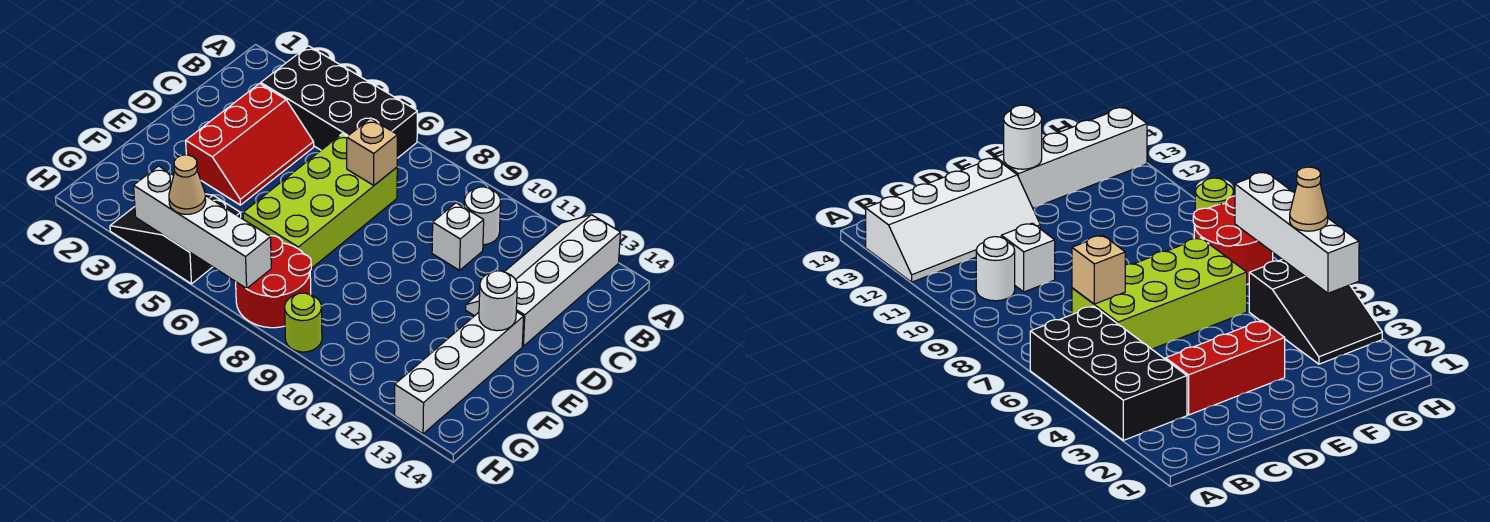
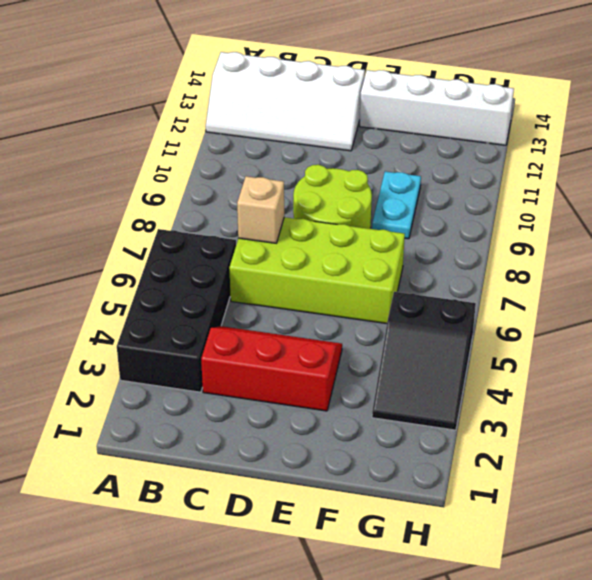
lime 2x2 round brick [293,165,372,229] -> none
cyan 1x2 plate [372,171,421,239] -> none
none -> white 1x1 round brick [464,187,501,245]
none -> white 1x1 brick [432,203,484,270]
none -> red 2x2 round brick [236,236,311,328]

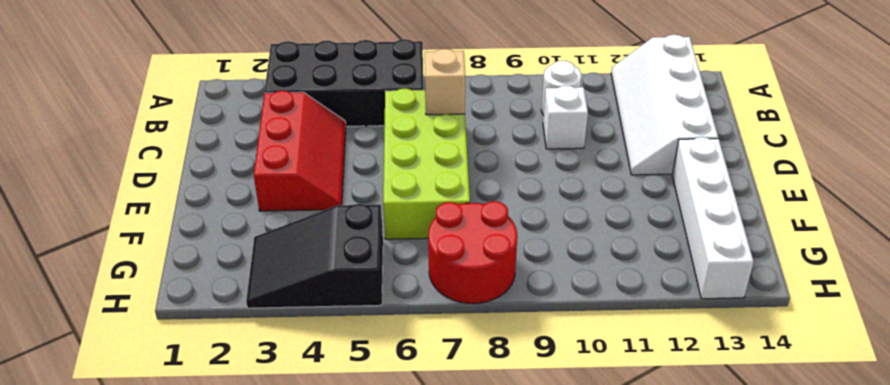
none -> lime 1x1 round brick [285,293,322,352]
none -> white 1x1 round brick [479,271,517,331]
none -> white 1x4 brick [134,166,271,289]

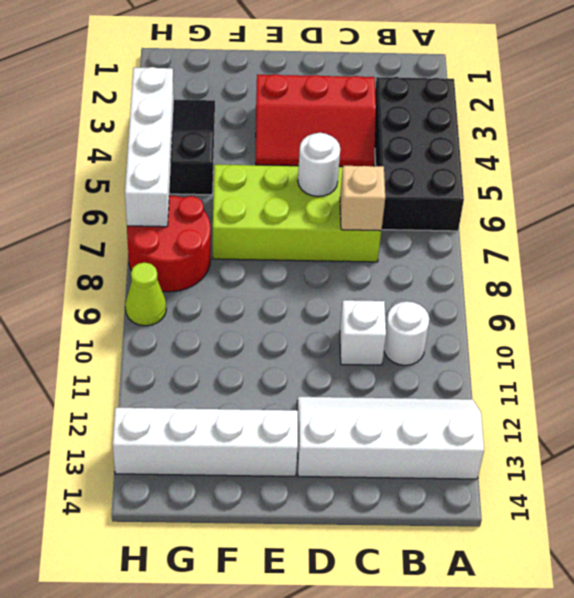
white 1x1 round brick [298,133,340,197] -> white 1x1 round brick moved to [479,271,517,331]
lime 1x1 cone [125,262,166,326] -> lime 1x1 round brick [285,293,322,352]
none -> tan 1x1 cone [169,155,206,214]

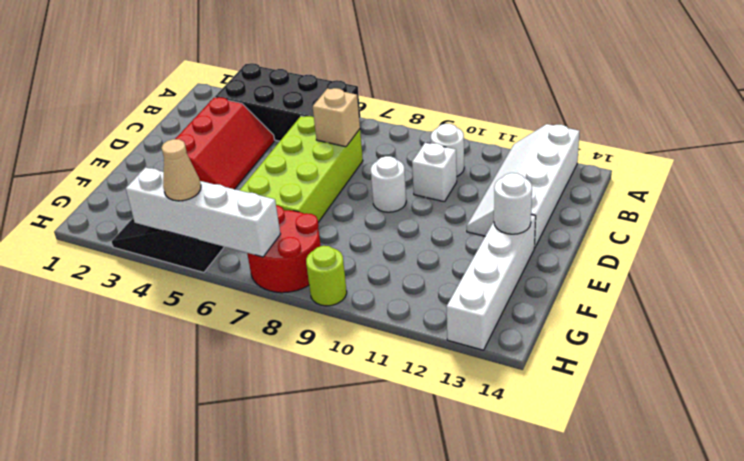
white 1x1 round brick [371,156,406,212] -> none

